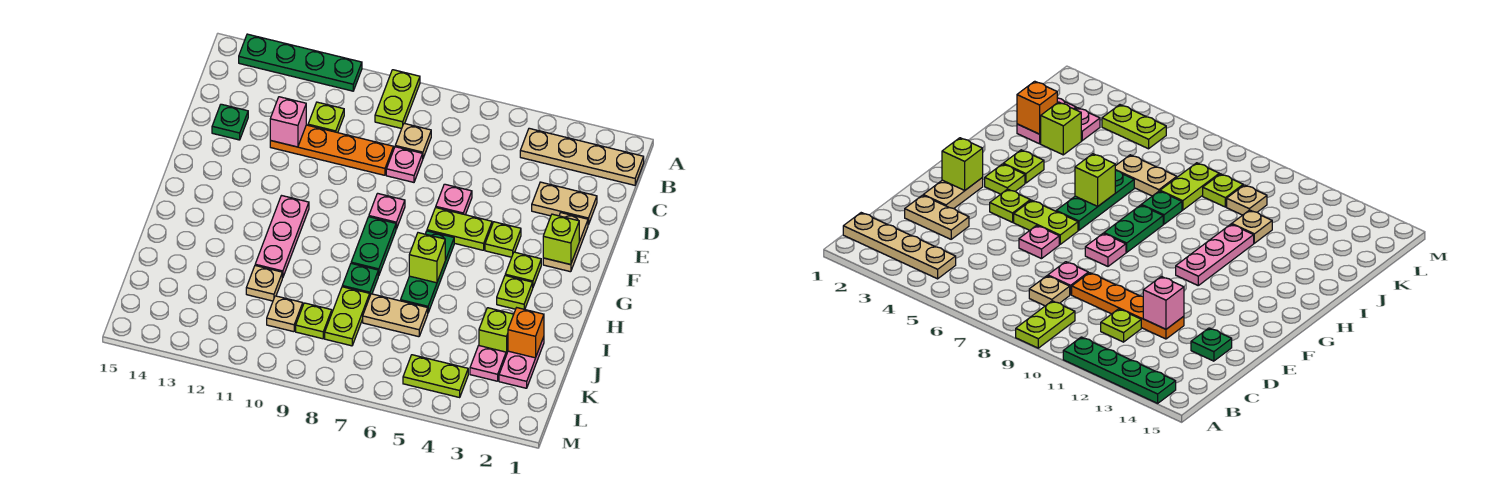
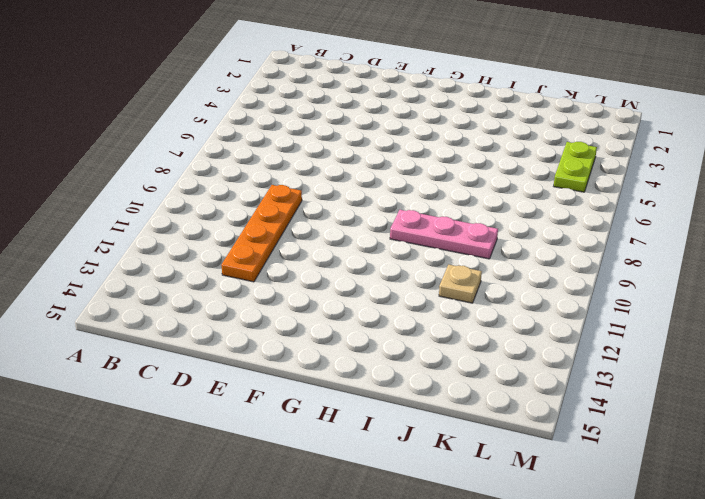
pink 1x3 plate [390,210,498,259] -> pink 1x3 plate moved to [255,196,309,278]
none -> lime 1x2 plate [375,70,420,129]
none -> green 1x4 plate [239,34,362,91]
none -> tan 1x4 plate [520,128,644,185]
none -> tan 1x1 plate [395,123,431,158]

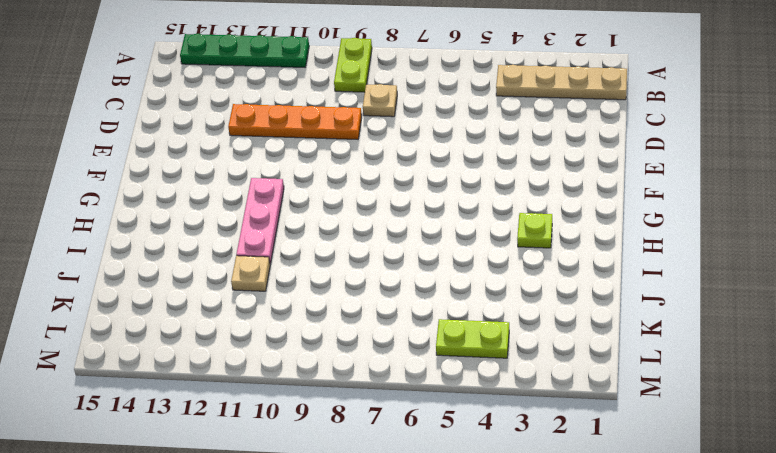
none -> lime 1x1 plate [308,102,344,133]
none -> tan 1x2 plate [532,182,597,225]
none -> pink 1x1 plate [386,147,423,182]
none -> green 1x1 plate [212,104,248,140]

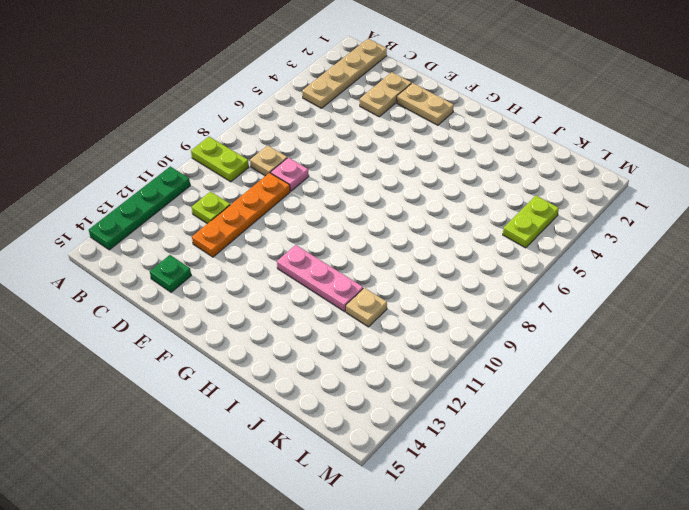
none -> pink 1x1 plate [436,184,472,215]
none -> lime 1x1 plate [485,222,521,257]
none -> lime 1x2 plate [427,208,492,250]
none -> pink 1x1 plate [369,193,405,229]

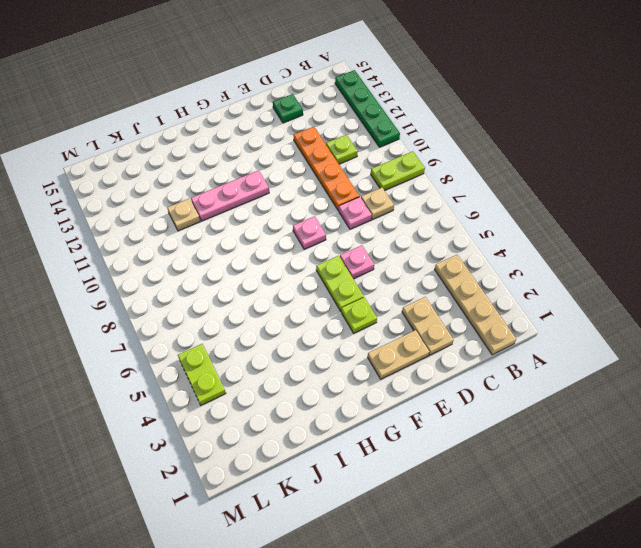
none -> lime 1x1 plate [505,252,541,287]
none -> green 1x3 plate [401,231,454,312]
none -> green 1x2 plate [351,217,396,276]
none -> lime 1x1 plate [497,276,533,309]

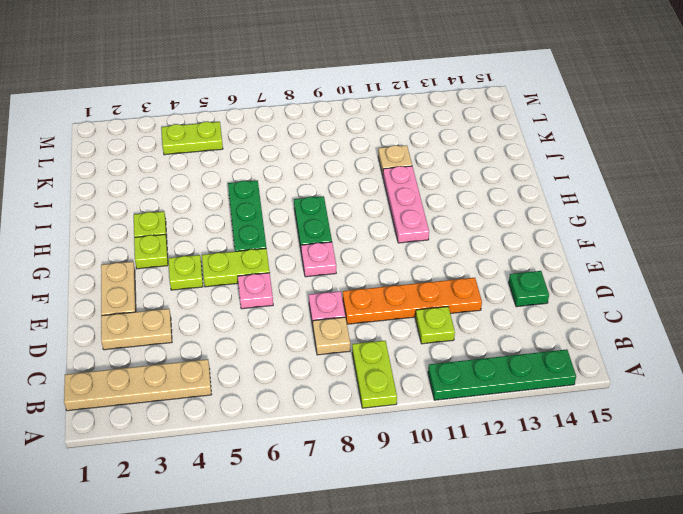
none -> green 1x1 plate [342,263,378,295]
none -> pink 1x2 plate [499,337,544,388]
none -> lime 1x1 brick [479,308,514,355]
none -> tan 1x2 plate [363,294,428,337]

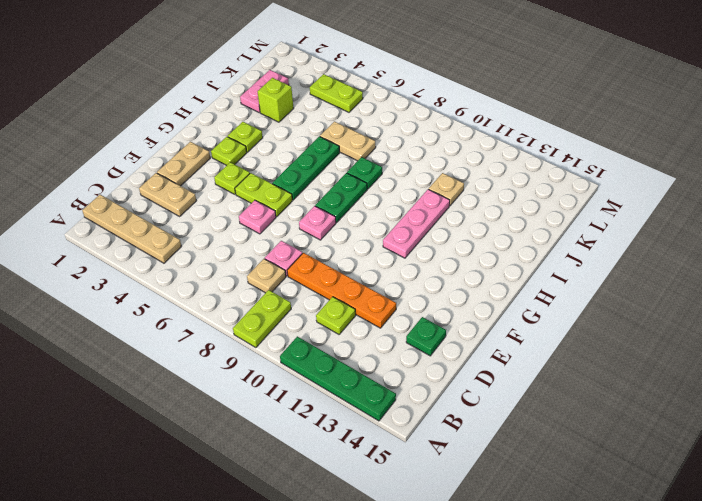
none -> lime 1x2 plate [325,287,370,346]
none -> pink 1x1 plate [470,346,506,381]
none -> lime 1x1 plate [296,303,332,339]
none -> tan 1x1 plate [267,296,303,332]

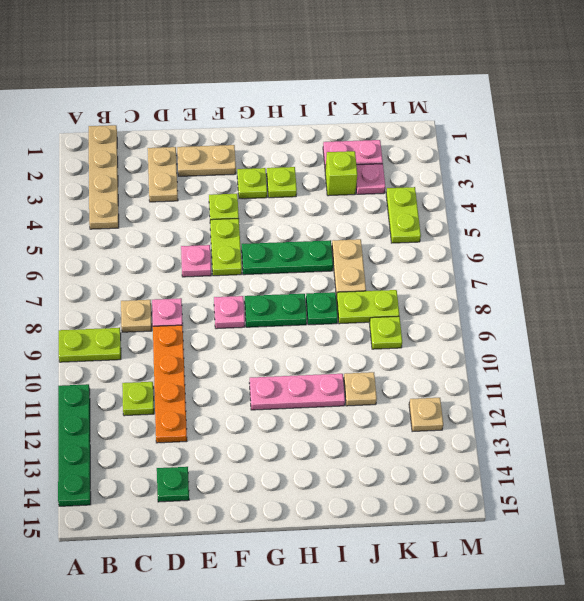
tan 1x1 plate [409,398,443,432] -> tan 1x1 plate moved to [267,296,303,332]
none -> pink 1x1 brick [270,97,306,147]
none -> lime 1x1 brick [543,214,579,265]
none -> lime 1x1 brick [409,233,445,283]
none -> orange 1x1 brick [508,308,544,358]

